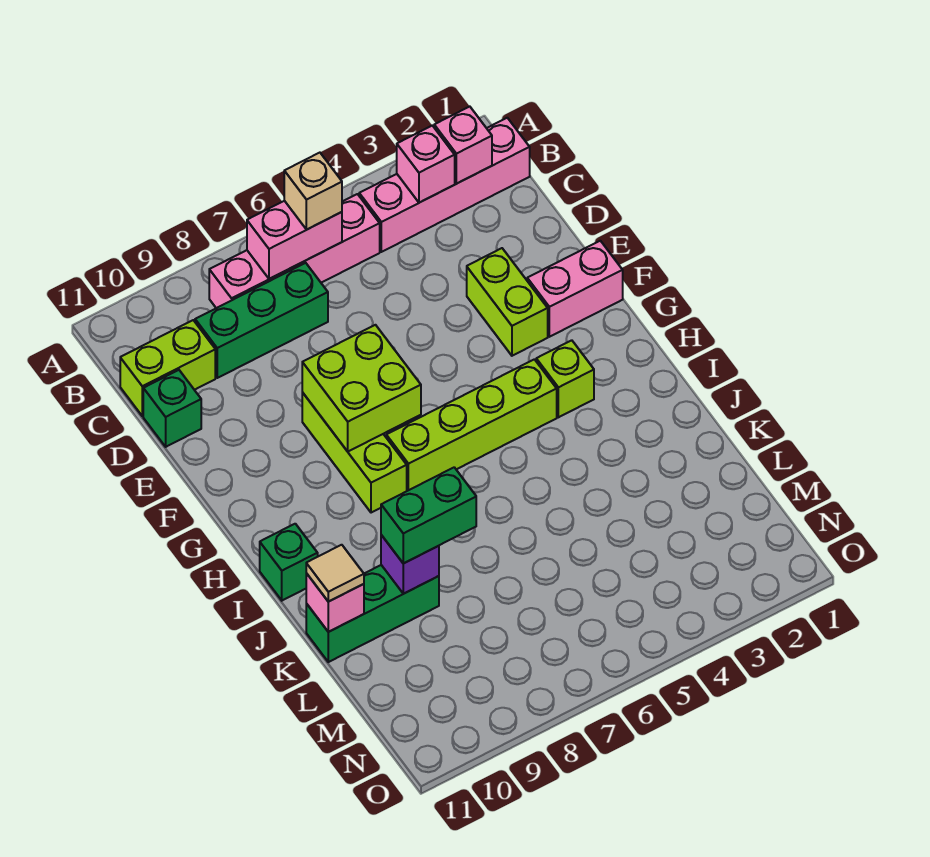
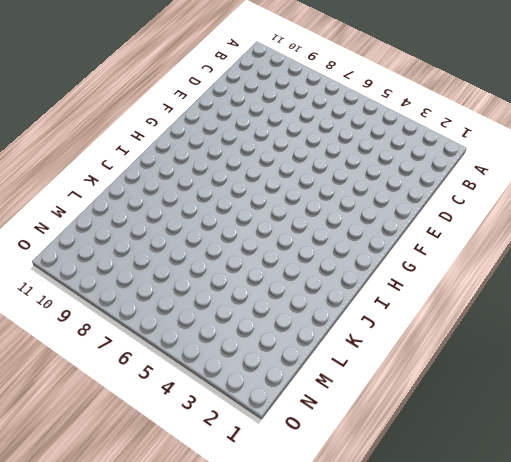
none -> pink 1x4 brick [359,118,530,252]
none -> pink 1x4 brick [209,194,380,308]
none -> green 1x3 brick [195,263,328,378]

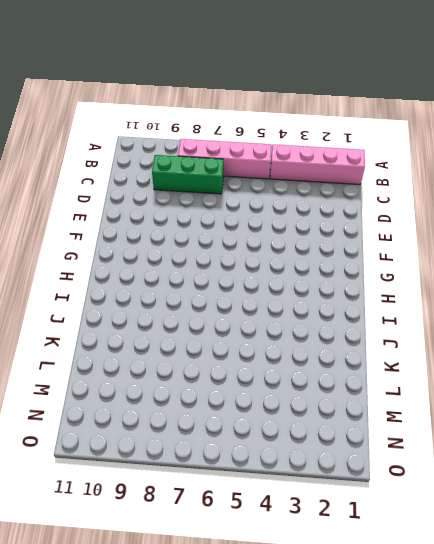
none -> lime 1x2 brick [120,320,215,416]
none -> green 1x1 brick [143,370,201,447]
none -> lime 1x2 brick [467,248,548,356]

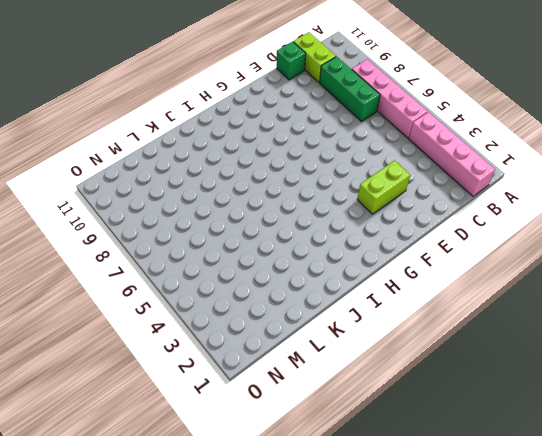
none -> pink 1x2 brick [527,241,623,337]
none -> lime 1x3 brick [302,392,407,513]
none -> lime 1x1 brick [536,340,594,417]

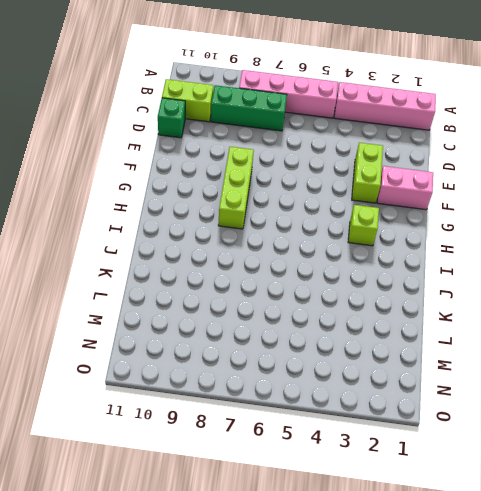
none -> lime 1x4 brick [386,359,557,491]
none -> green 1x1 brick [260,524,318,601]
none -> green 1x3 brick [306,565,439,662]

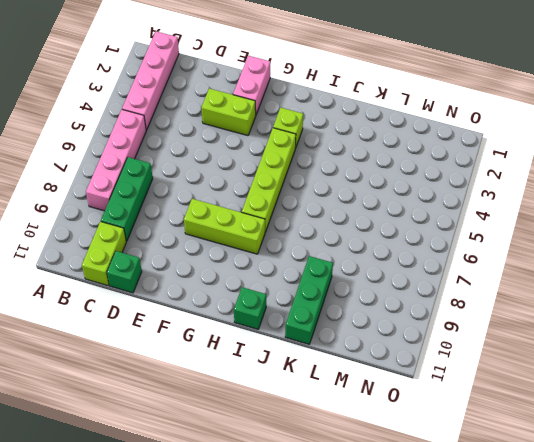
none -> pink 1x1 brick [434,107,492,184]
none -> pink 1x1 brick [397,126,455,203]
none -> pink 1x2 brick [247,201,342,279]

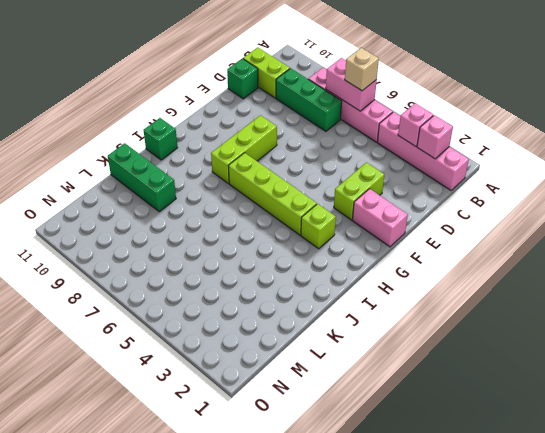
none -> lime 2x2 brick [302,325,421,452]
none -> purple 1x1 brick [381,535,439,594]
none -> pink 1x1 brick [306,573,364,632]

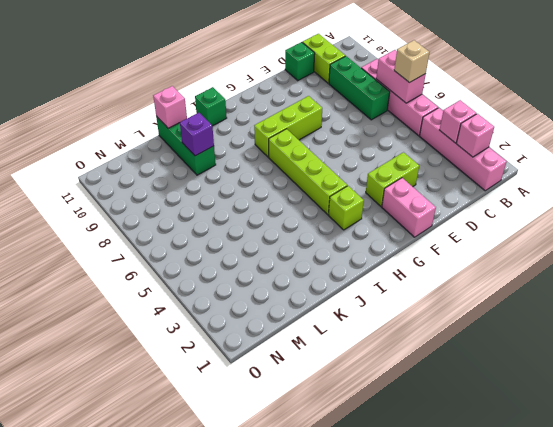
none -> lime 2x2 brick [302,325,421,452]
none -> green 1x2 brick [381,467,476,564]
none -> tan 1x1 tile [306,545,364,602]

